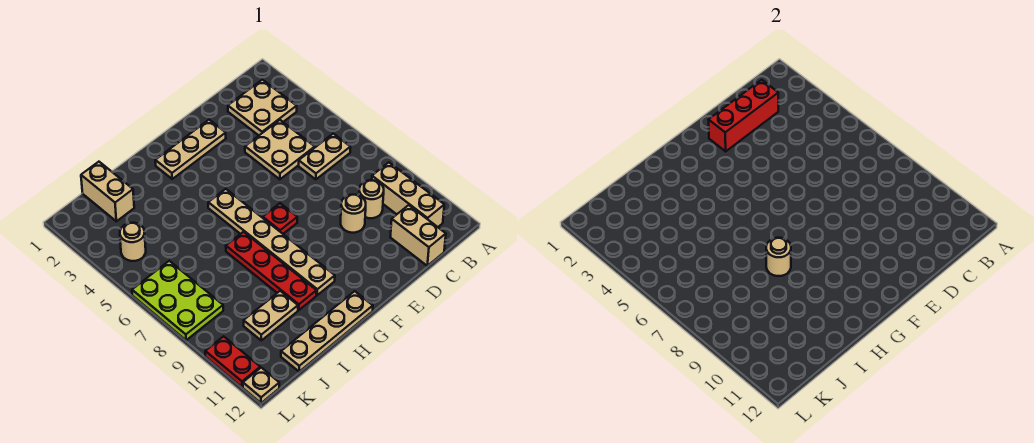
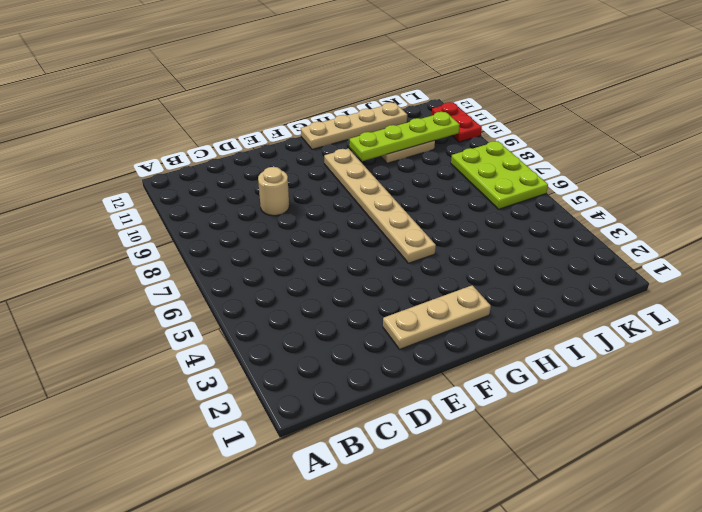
lime 1x4 plate [350,112,460,161] -> none
none -> tan 2x2 plate [228,80,297,135]
none -> tan 1x2 plate [299,134,350,179]
none -> tan 1x3 brick [372,162,444,227]

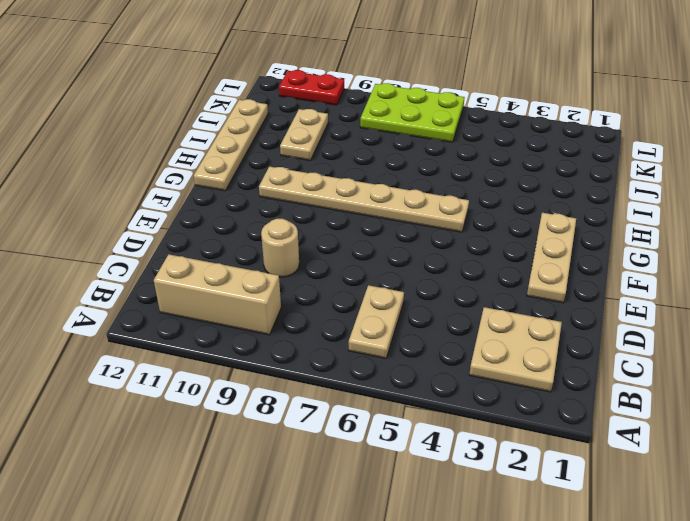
none -> tan 2x2 plate [245,120,315,179]
none -> tan 1x1 round brick [359,180,384,218]
none -> tan 1x2 brick [390,205,446,266]

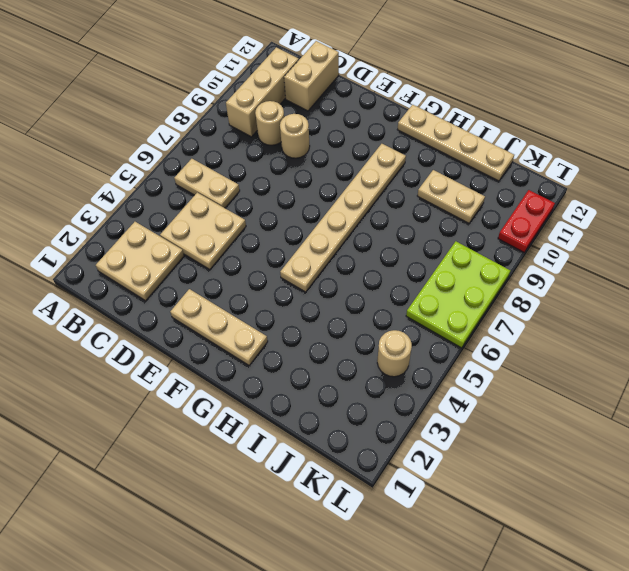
none -> red 1x1 plate [263,203,297,234]
none -> red 1x4 plate [226,232,317,310]
none -> tan 1x2 brick [81,162,134,221]

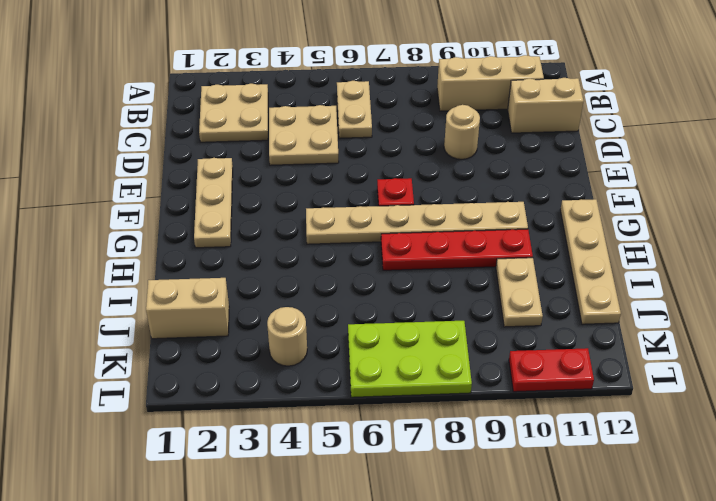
none -> tan 1x1 round brick [359,180,384,218]
none -> tan 1x1 plate [243,368,279,403]
none -> red 1x3 brick [709,80,778,151]

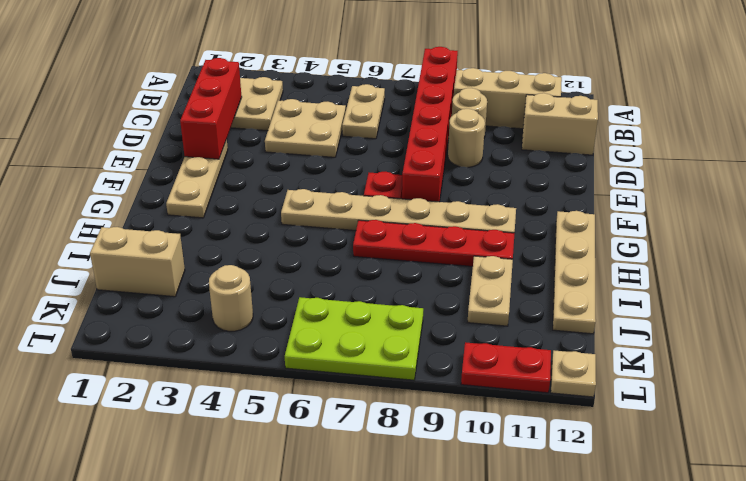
red 1x6 brick [402,47,458,202] -> none
none -> tan 1x1 round brick [766,238,791,276]

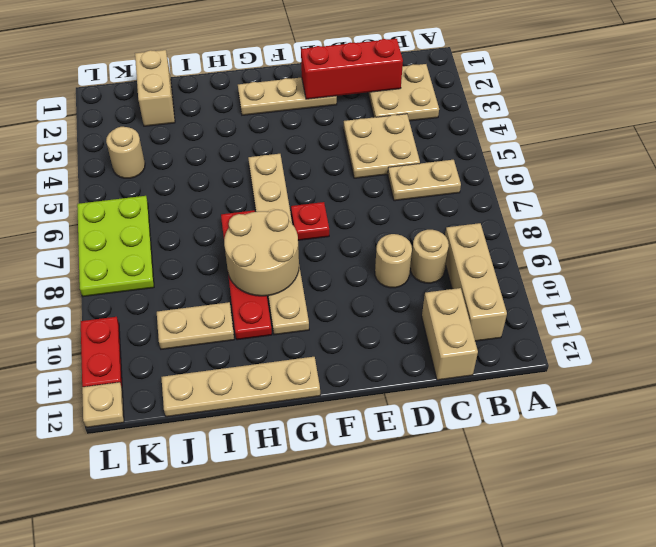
tan 2x2 round brick [224,210,299,296] -> tan 1x1 round brick [766,238,791,276]

